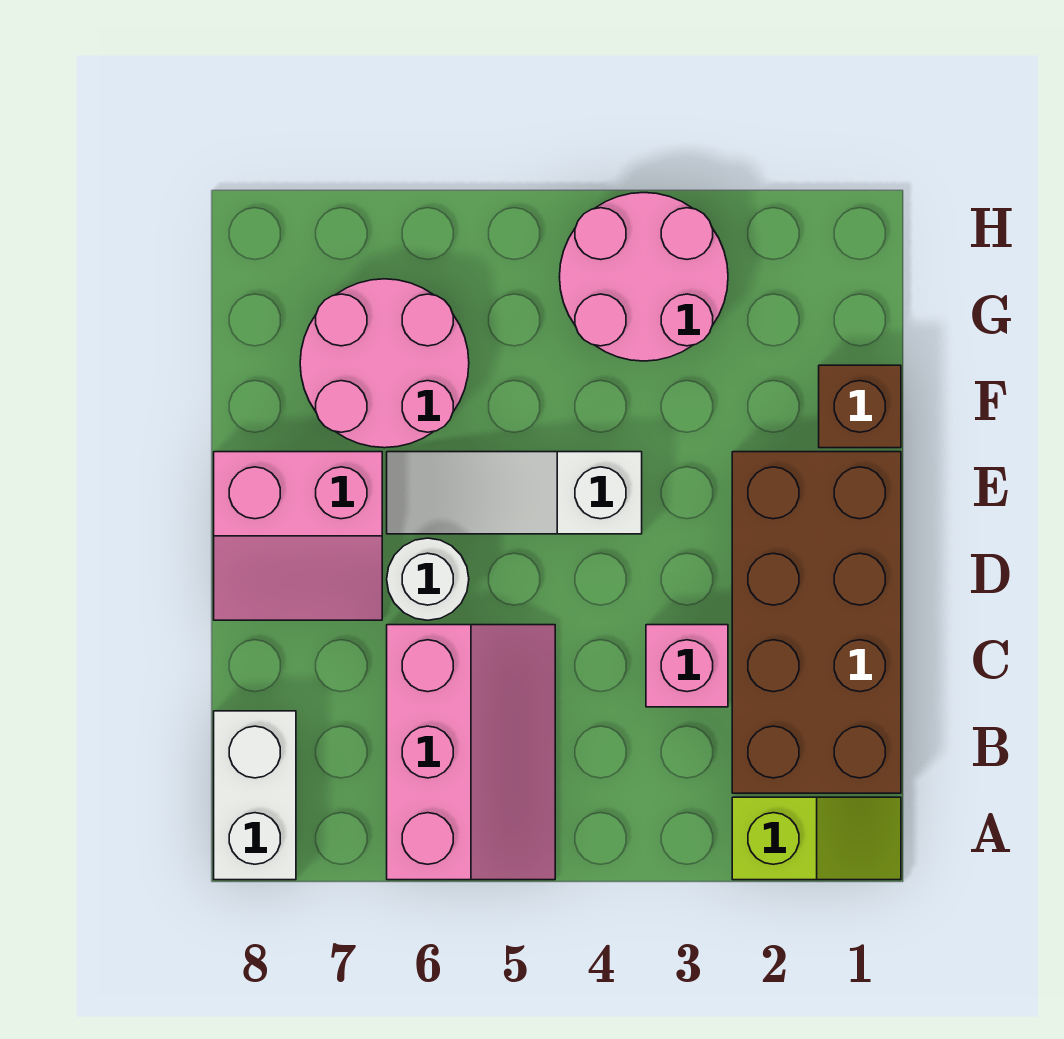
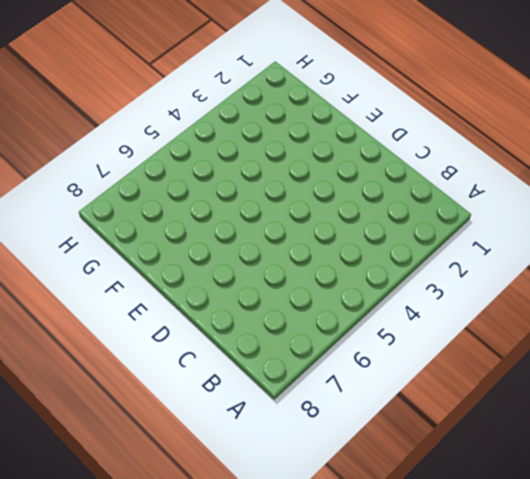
none -> lime 1x2 slope [732,797,901,880]
none -> pink 2x3 slope [387,625,555,880]

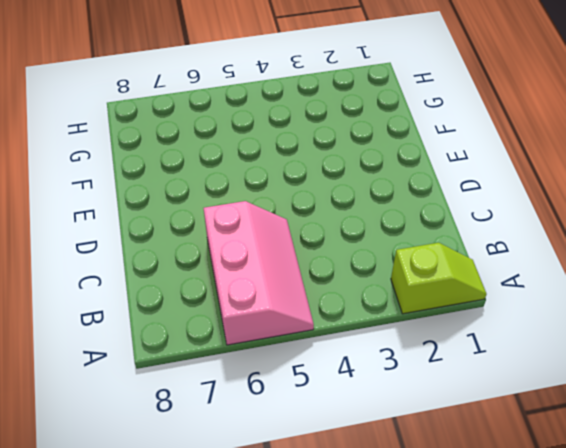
none -> white 1x2 brick [214,711,296,880]
none -> brown 2x4 brick [732,452,901,793]

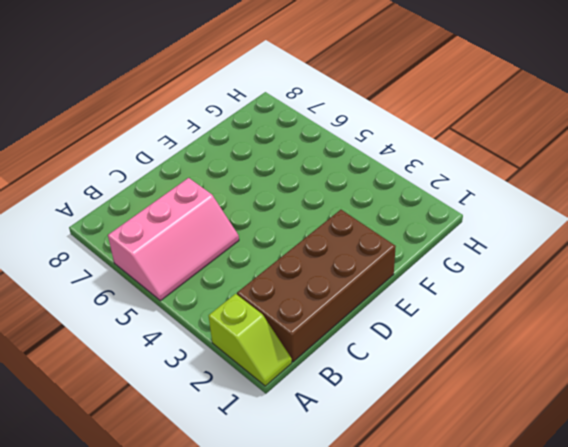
none -> white 1x2 brick [214,711,296,880]
none -> pink 1x1 brick [646,625,728,707]

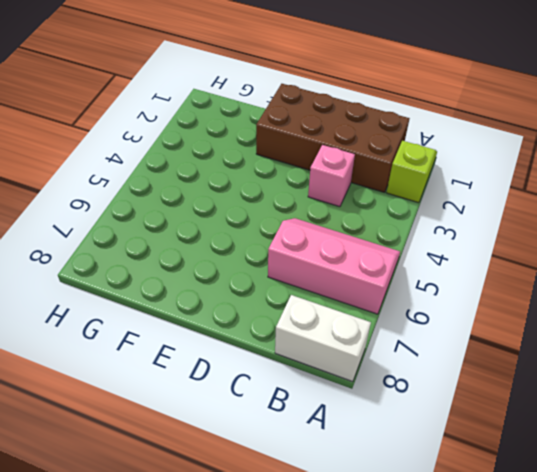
none -> white 1x1 round brick [387,538,469,620]
none -> pink 2x2 slope [214,452,382,620]

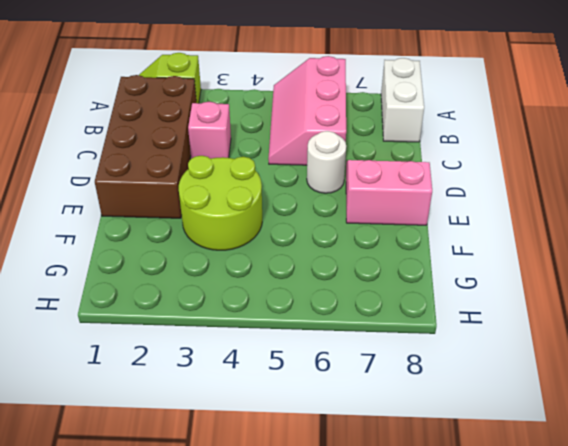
lime 2x2 round brick [179,156,262,250] -> white 1x3 slope [387,452,642,534]
none -> brown 1x1 brick [819,365,901,448]
none -> pink 2x2 round brick [300,279,469,448]

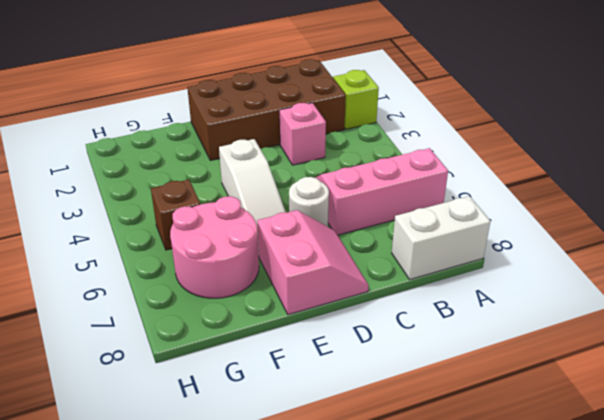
brown 1x1 brick [151,180,200,250] -> brown 1x1 brick moved to [819,365,901,448]
none -> pink 2x2 round brick [559,193,728,361]

